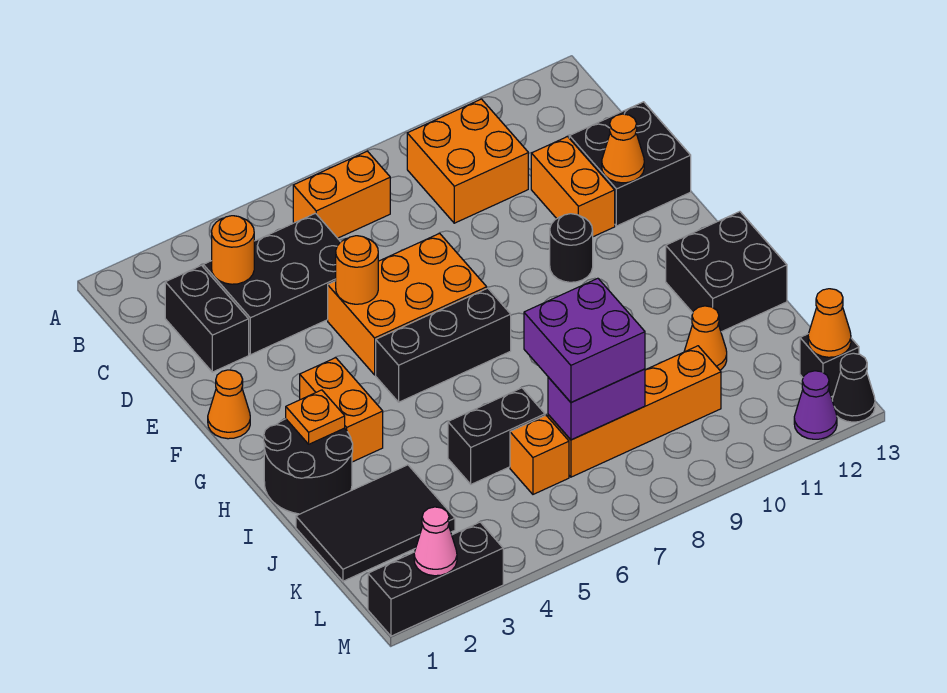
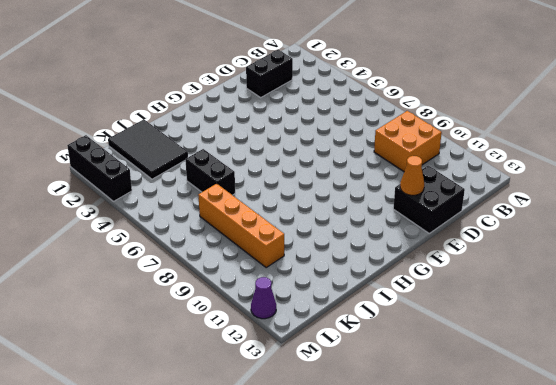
none -> orange 1x2 brick [293,151,390,238]
none -> black 2x3 brick [203,213,340,355]
none -> orange 1x2 brick [531,137,615,237]
none -> orange 2x3 brick [328,233,487,375]

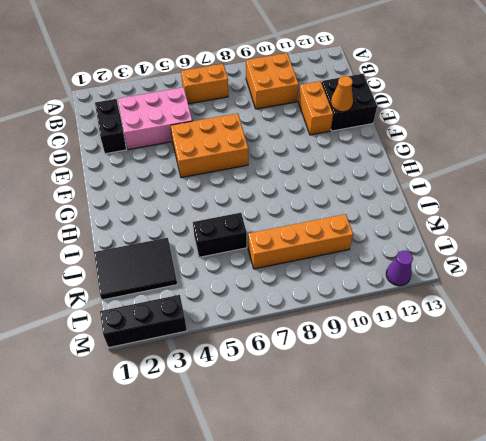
pink 2x3 brick [118,87,192,150] -> black 2x3 brick [203,213,340,355]
none -> orange 1x1 cone [208,370,250,439]
none -> black 1x1 round brick [550,214,593,282]
none -> orange 1x2 brick [300,358,383,462]
none -> black 1x3 brick [376,288,511,402]

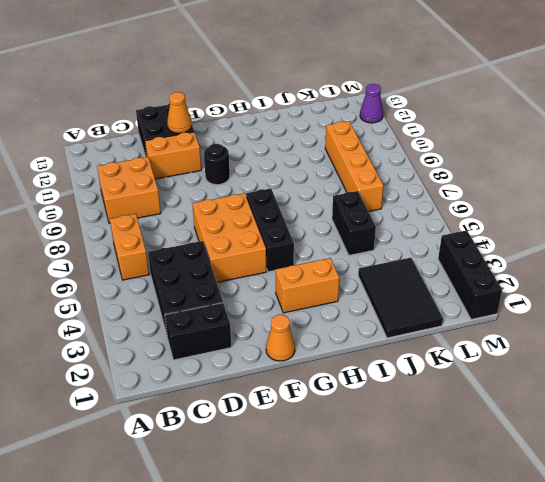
none -> black 2x2 round brick [264,419,353,514]
none -> black 2x2 brick [666,212,787,332]
none -> orange 1x1 cone [684,306,727,370]
none -> orange 1x1 brick [510,415,569,494]

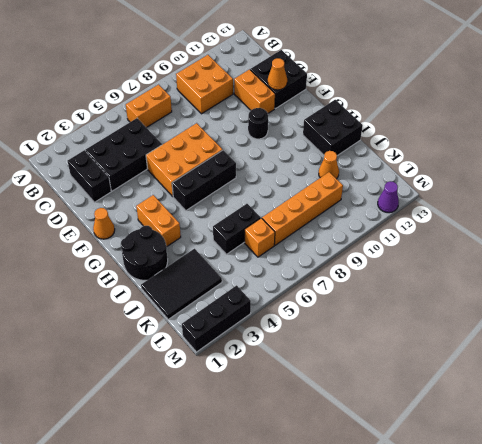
none -> black 1x1 brick [800,334,859,397]
none -> black 1x1 cone [832,353,875,422]
none -> orange 1x1 round brick [212,216,254,284]
none -> orange 1x1 round brick [336,236,378,304]

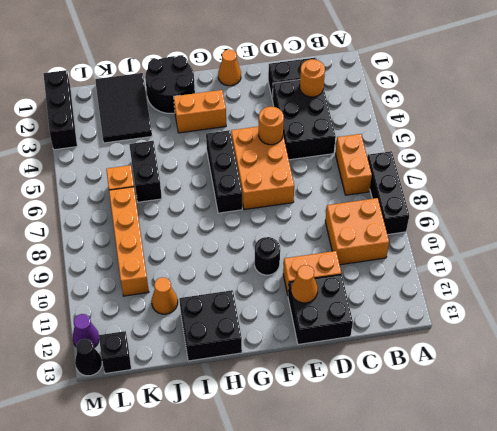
black 1x3 brick [367,151,409,235] -> none
none -> orange 1x1 plate [286,390,345,444]
none -> purple 1x2 brick [548,369,645,440]
none -> orange 1x1 cone [808,289,851,357]
none -> pink 1x1 cone [414,507,457,576]

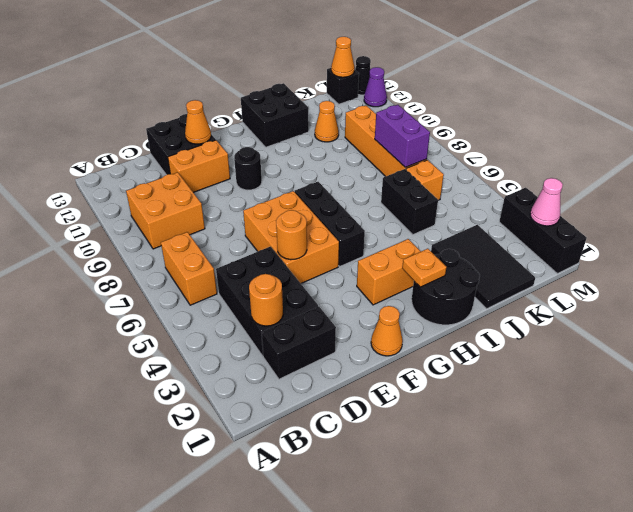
none -> purple 2x2 brick [524,278,645,402]

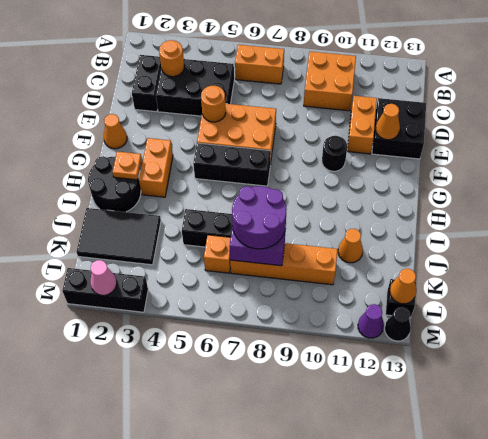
purple 2x2 round brick [232,186,287,249] -> purple 2x2 brick [524,278,645,402]
none -> black 2x2 brick [666,212,787,332]

